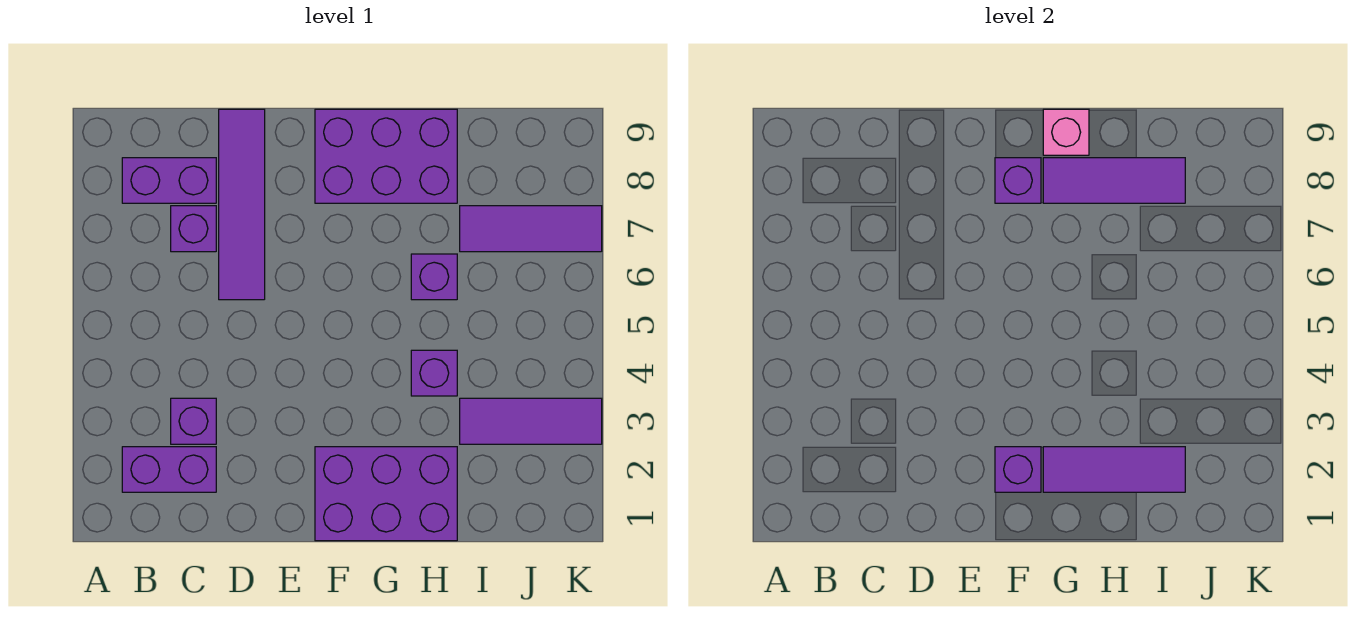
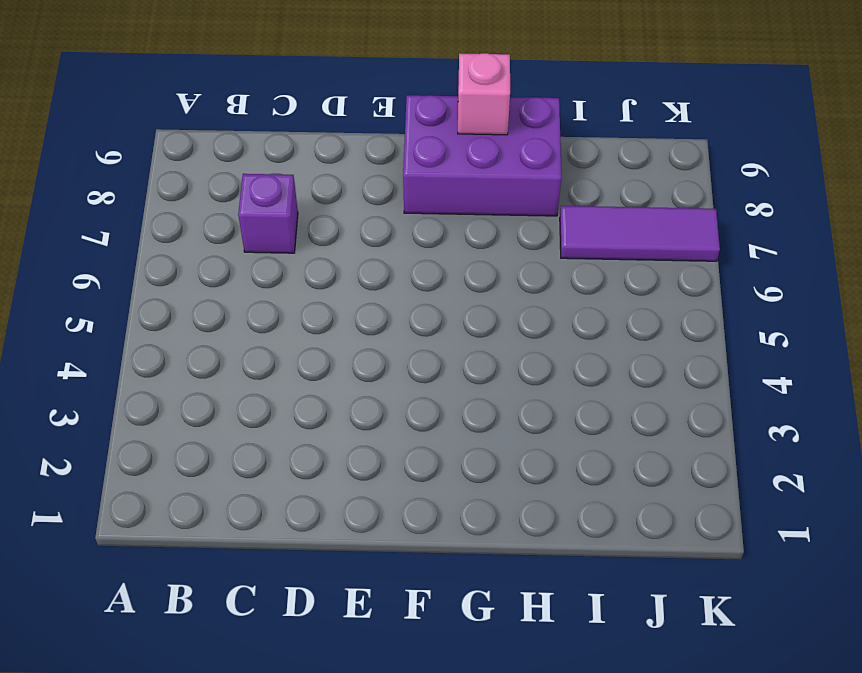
none -> purple 1x2 brick [122,447,216,492]
none -> purple 1x2 brick [122,158,216,203]
none -> purple 1x1 brick [171,398,216,444]

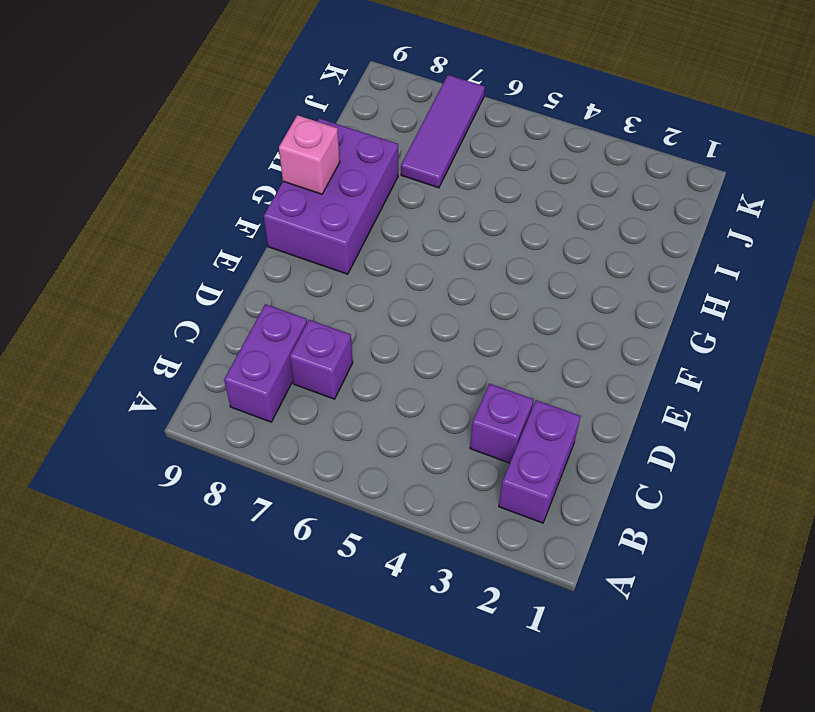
none -> purple 1x4 tile [219,109,265,300]
none -> purple 2x3 brick [315,447,457,541]
none -> purple 1x1 brick [411,350,457,396]

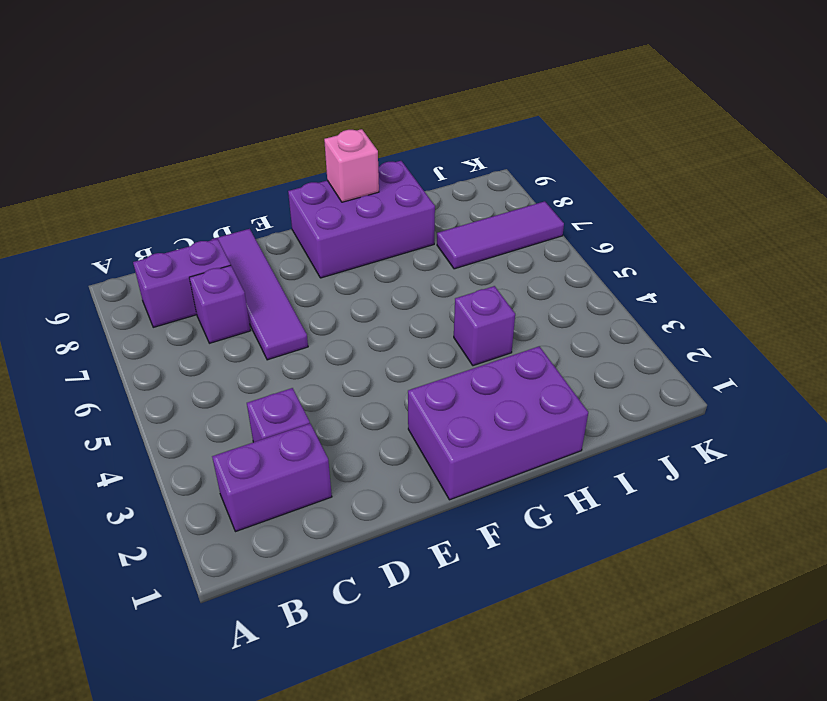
none -> purple 1x1 brick [411,254,457,300]
none -> purple 1x3 tile [460,398,602,444]
none -> purple 1x1 brick [995,447,1041,492]

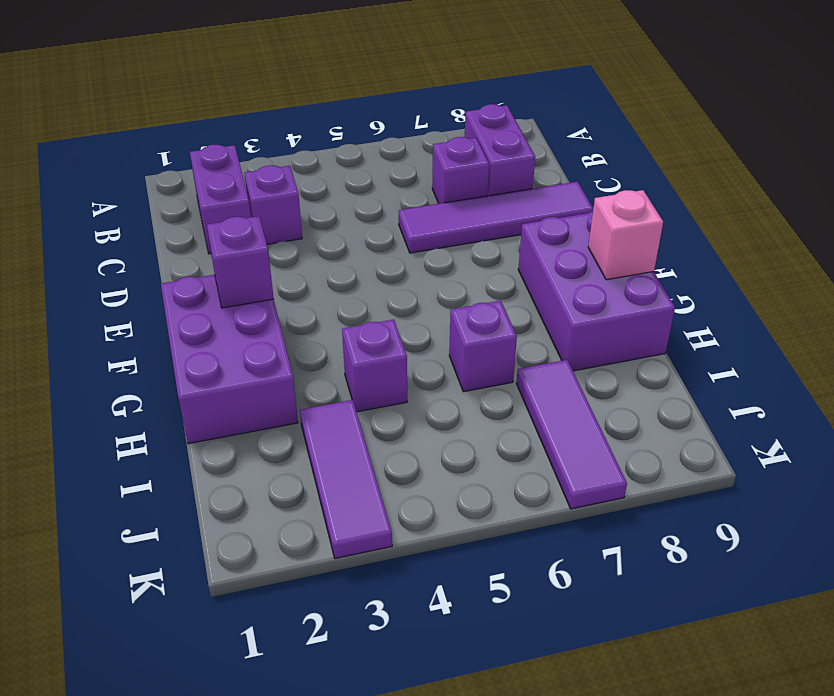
none -> purple 1x1 brick [995,158,1041,203]
none -> purple 1x3 tile [1043,447,1185,492]
none -> purple 1x3 tile [1043,158,1185,203]

